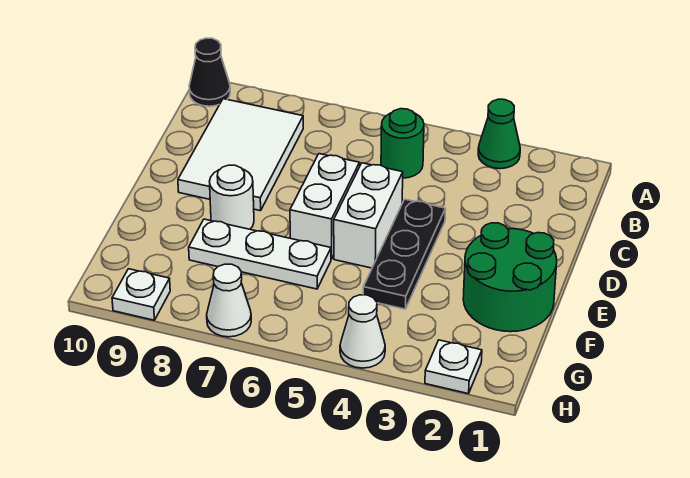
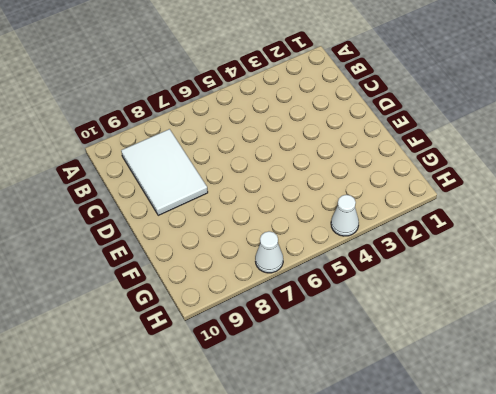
none -> green 1x1 cone [478,99,520,169]
none -> black 1x1 cone [189,38,230,106]
none -> green 1x1 round brick [381,109,424,178]

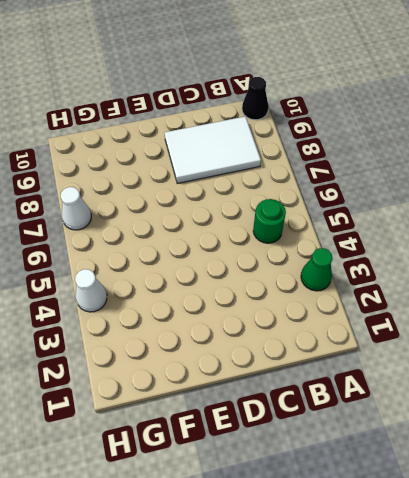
none -> black 1x3 plate [363,199,445,309]
none -> white 1x2 brick [334,163,403,268]
none -> white 1x2 brick [290,154,360,259]

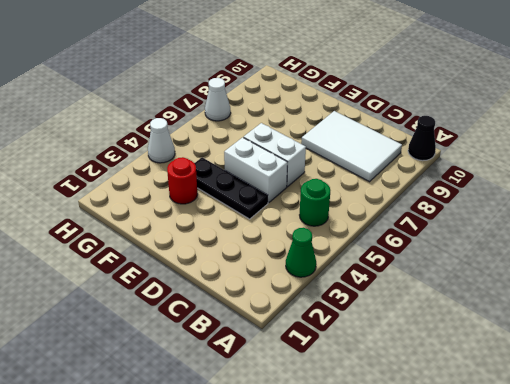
red 1x1 round brick [167,157,198,204] -> none
none -> green 2x2 round brick [463,223,557,332]
none -> white 1x1 round brick [210,165,254,229]
none -> white 1x3 plate [189,219,331,289]

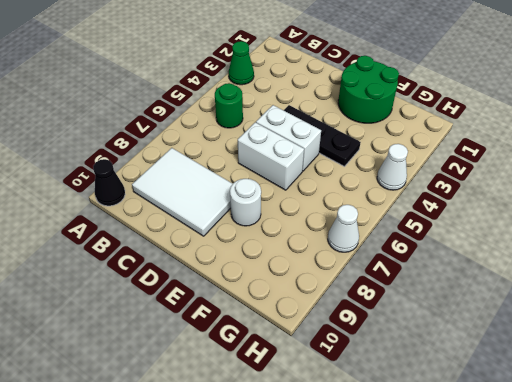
none -> white 1x3 plate [189,219,331,289]
none -> white 1x1 plate [425,340,482,394]
none -> white 1x1 plate [112,269,170,320]

